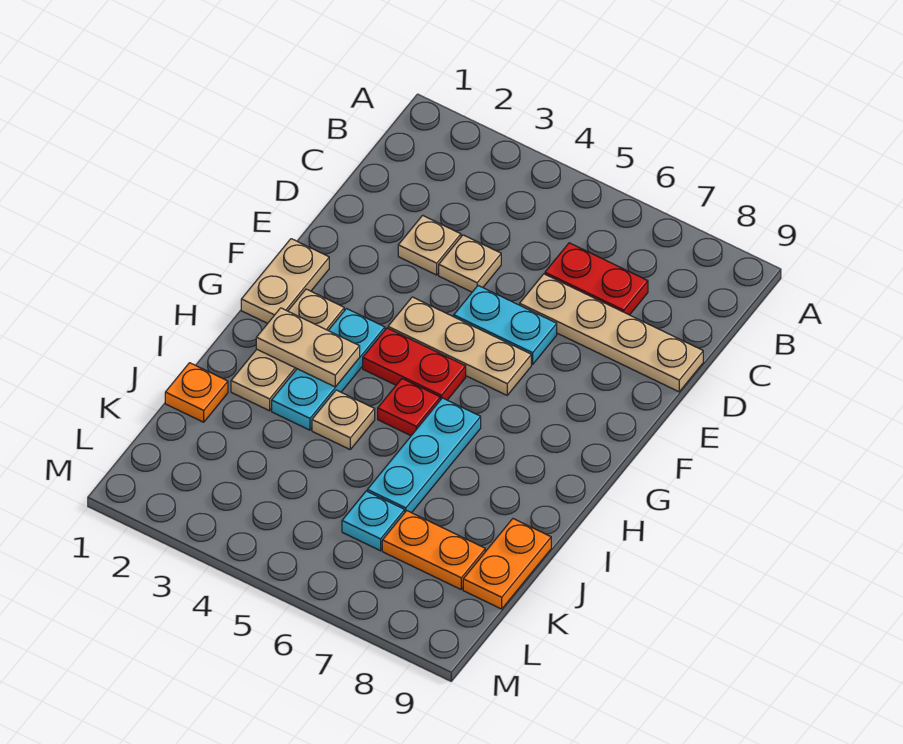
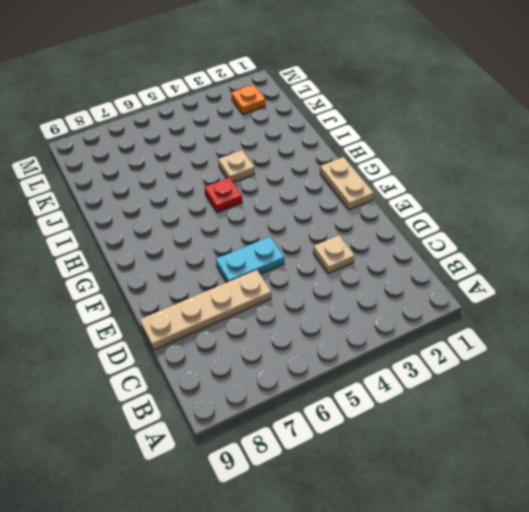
orange 1x1 plate [232,85,265,115] -> orange 1x1 plate moved to [165,363,228,422]
none -> red 1x2 plate [545,243,648,315]
none -> tan 1x1 plate [439,235,501,292]
none -> tan 1x3 plate [388,297,531,395]

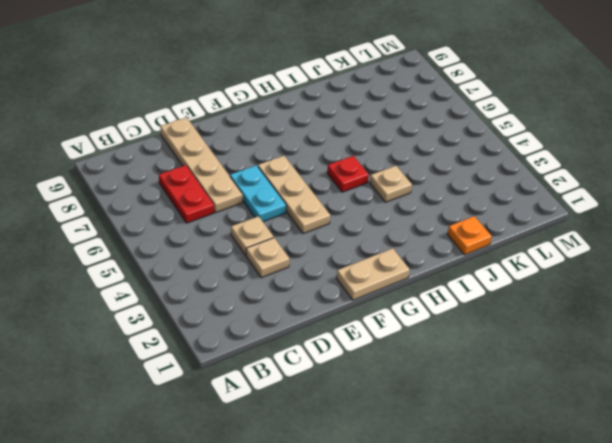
none -> tan 1x3 plate [231,289,344,411]
none -> cyan 1x3 plate [272,309,385,430]
none -> red 1x2 plate [363,328,466,400]

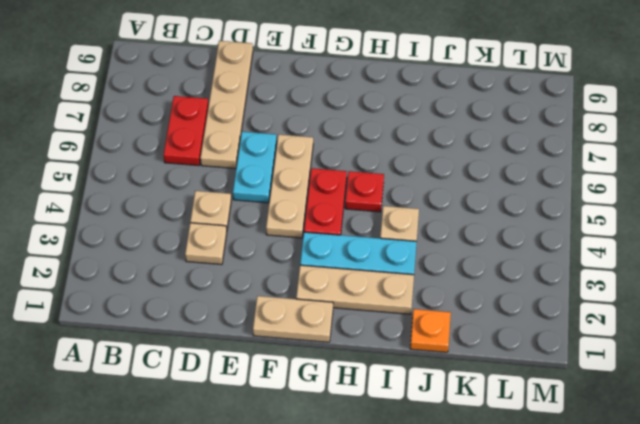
none -> cyan 1x3 plate [367,398,481,513]
none -> orange 1x2 plate [463,519,551,609]
none -> cyan 1x1 plate [342,491,405,551]

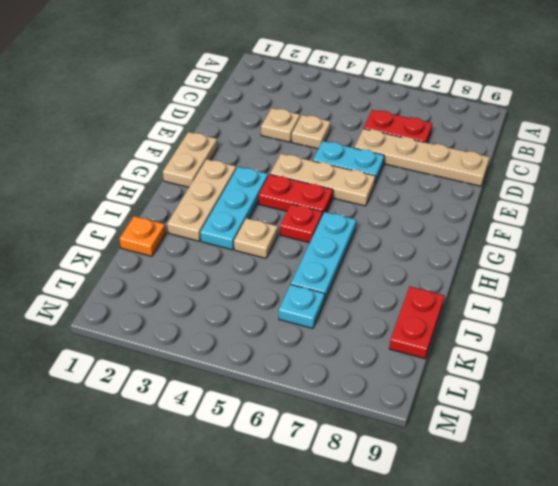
red 1x2 plate [389,287,444,359] -> orange 1x2 plate [463,519,551,609]
none -> orange 1x2 plate [382,511,485,589]
none -> tan 1x2 plate [256,308,360,387]

